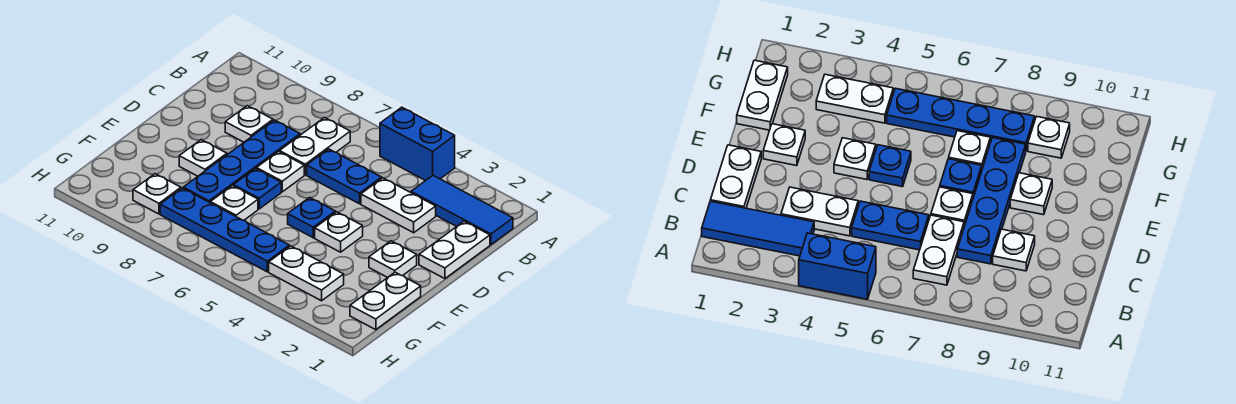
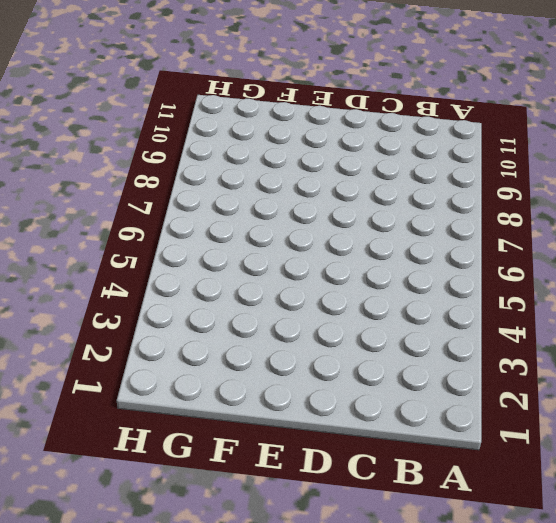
none -> blue 1x2 brick [380,107,455,181]
none -> blue 1x3 tile [411,175,513,245]
none -> white 1x2 plate [280,118,350,175]

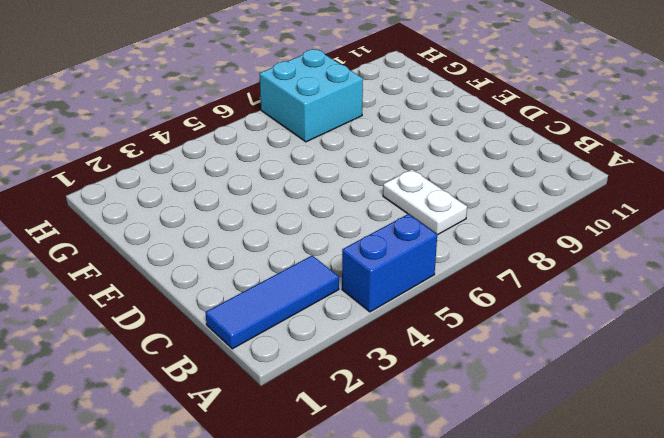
cyan 2x2 brick [259,49,363,142] -> blue 1x4 plate [160,188,289,272]
none -> white 1x2 plate [419,221,490,279]
none -> white 1x2 plate [361,178,436,233]
none -> blue 1x2 plate [307,149,382,204]

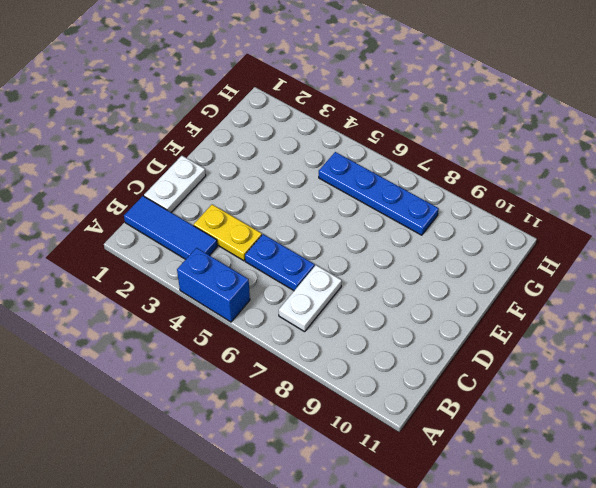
yellow 1x2 plate [194,204,262,261] -> white 1x2 plate [361,178,436,233]
none -> blue 1x4 plate [183,120,300,203]
none -> white 1x1 plate [225,106,273,142]
none -> white 1x1 plate [257,152,304,192]

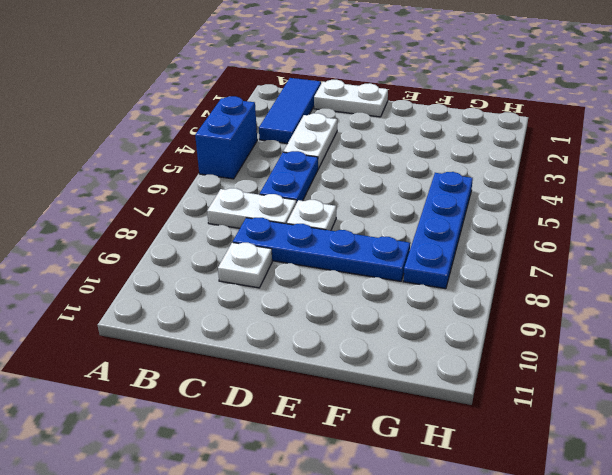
none -> white 1x1 plate [369,241,417,277]
none -> white 1x1 plate [315,212,363,252]
none -> blue 1x1 plate [288,197,335,238]

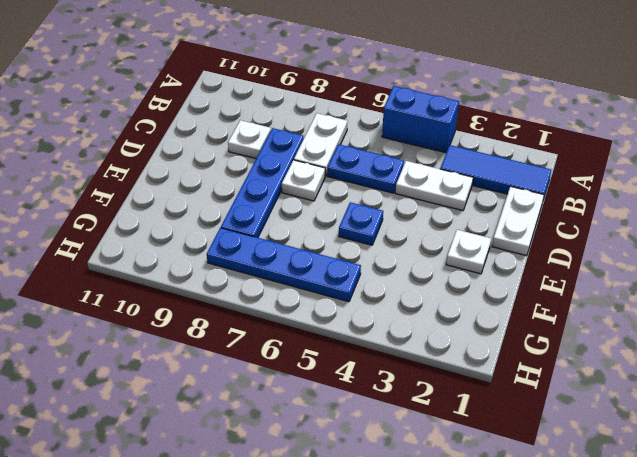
none -> white 1x1 plate [315,212,363,252]
none -> blue 1x1 plate [233,169,281,209]
none -> white 1x1 plate [179,140,227,176]

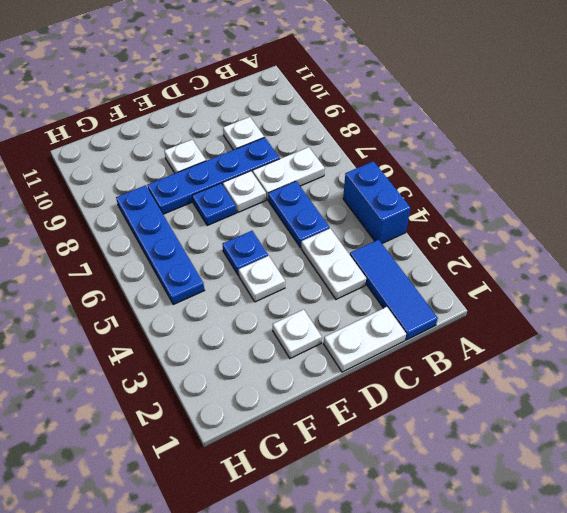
none -> white 1x2 plate [350,272,421,330]
none -> white 1x1 plate [210,186,258,220]
none -> white 1x2 plate [269,246,344,301]

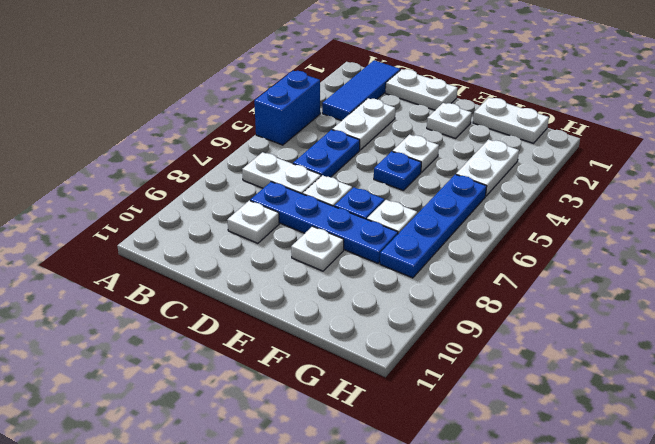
none -> white 1x1 plate [133,174,181,214]

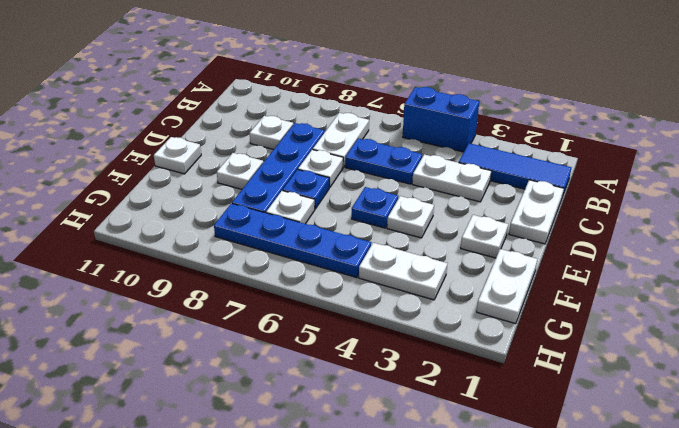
white 1x1 plate [154,137,201,174] -> white 1x1 plate moved to [133,174,181,214]

